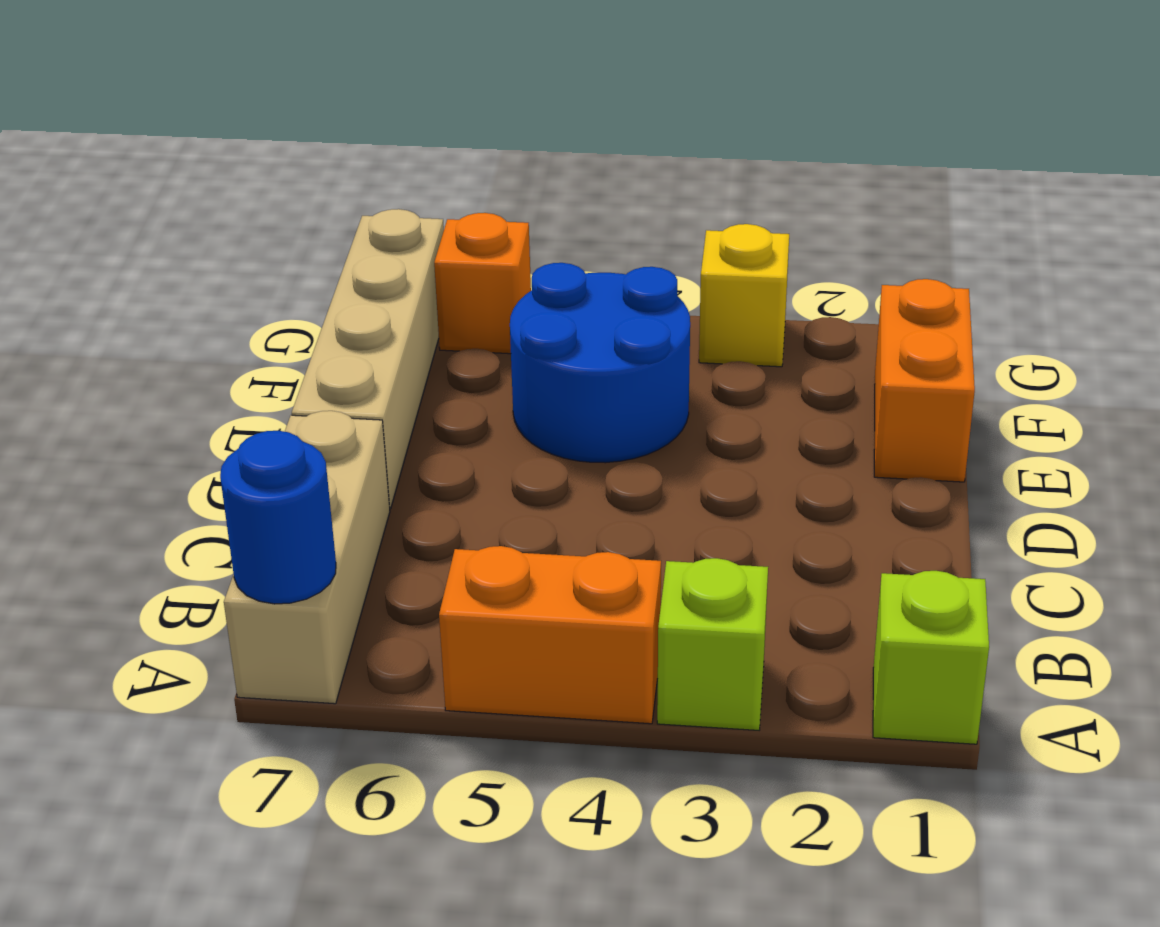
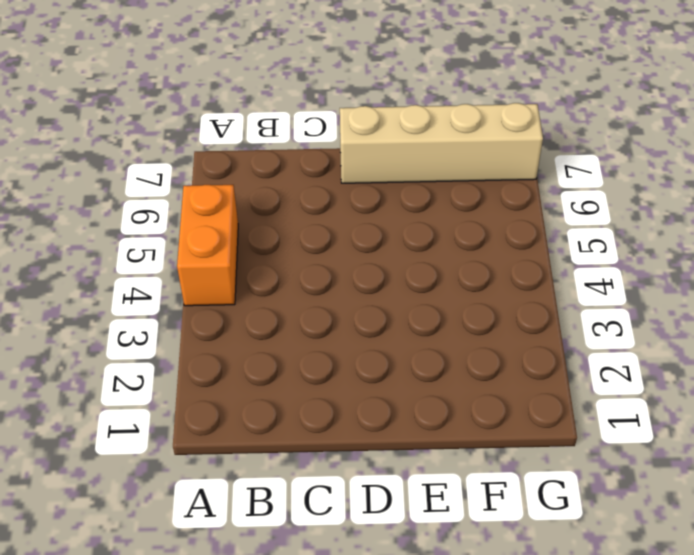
none -> lime 1x1 brick [873,571,989,744]
none -> lime 1x1 brick [657,558,768,730]

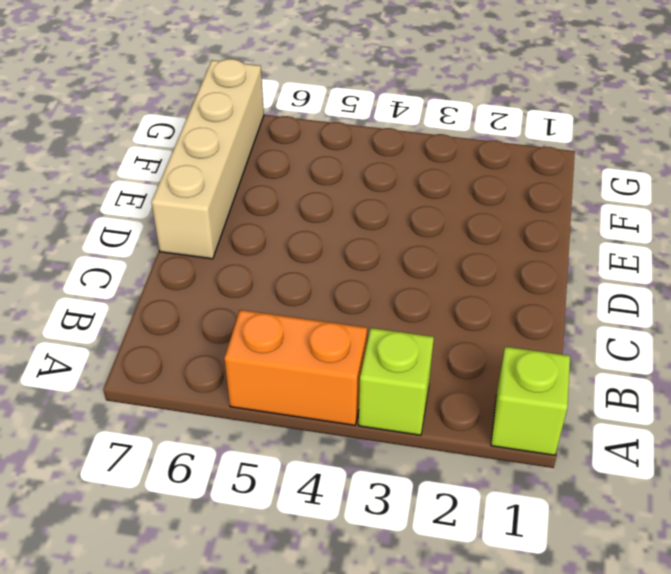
none -> tan 1x3 brick [224,411,390,704]
none -> orange 1x2 brick [874,279,975,482]

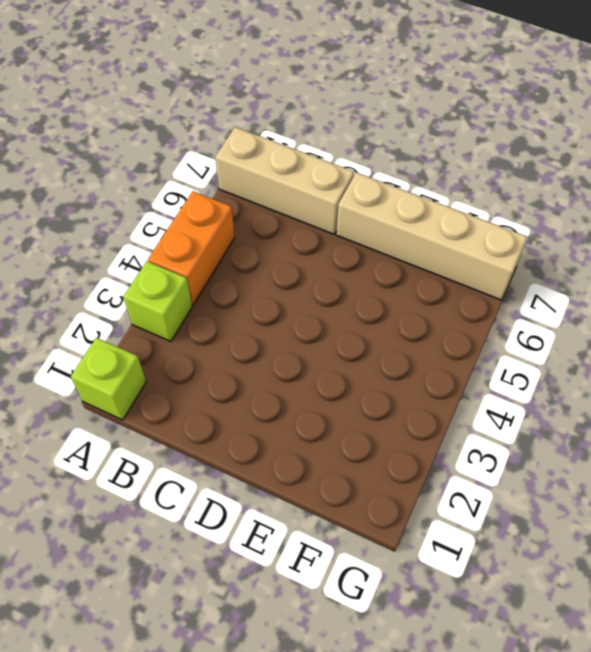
none -> orange 1x2 brick [874,279,975,482]
none -> blue 2x2 round brick [510,263,690,463]

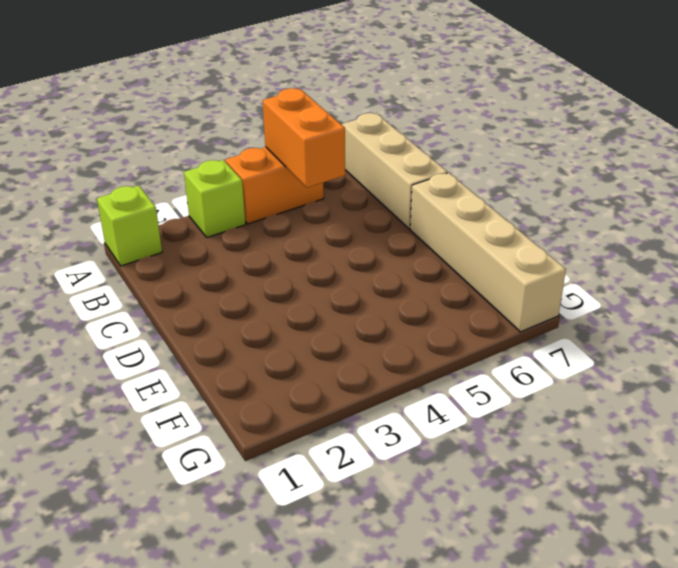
orange 1x2 brick [263,88,345,188] -> orange 1x2 brick moved to [874,279,975,482]
none -> blue 2x2 round brick [510,263,690,463]
none -> yellow 1x1 brick [699,224,789,367]

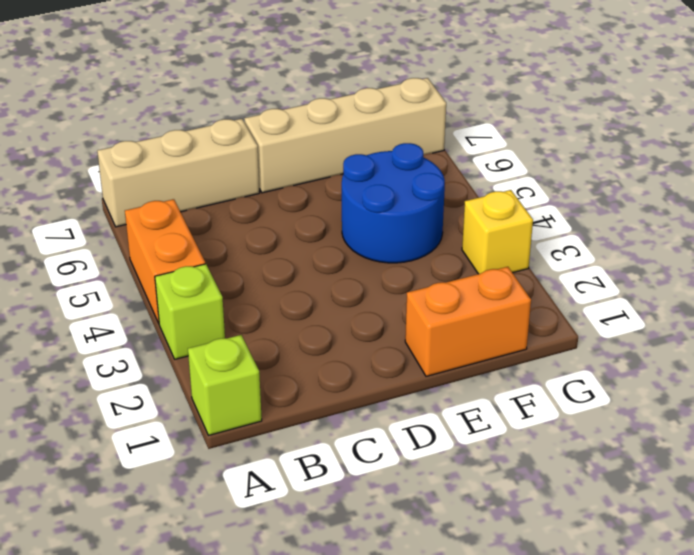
none -> orange 1x1 brick [434,213,531,354]
none -> blue 1x1 round brick [220,431,336,604]

